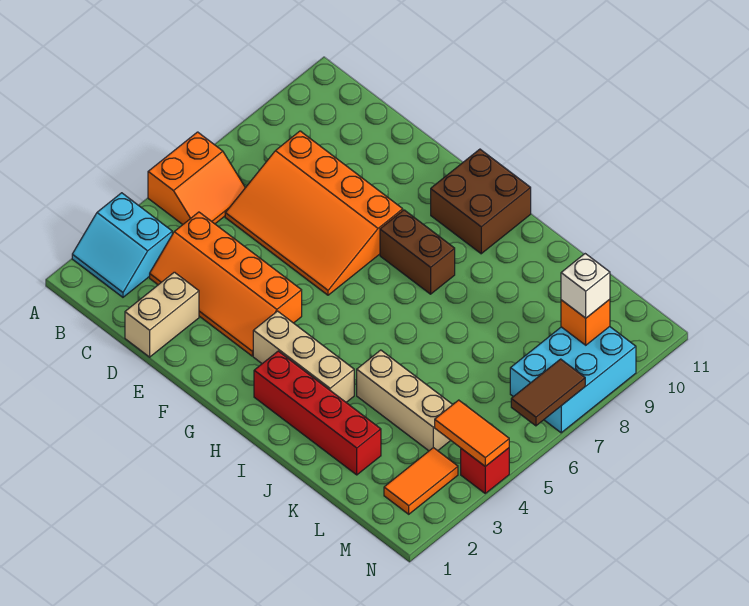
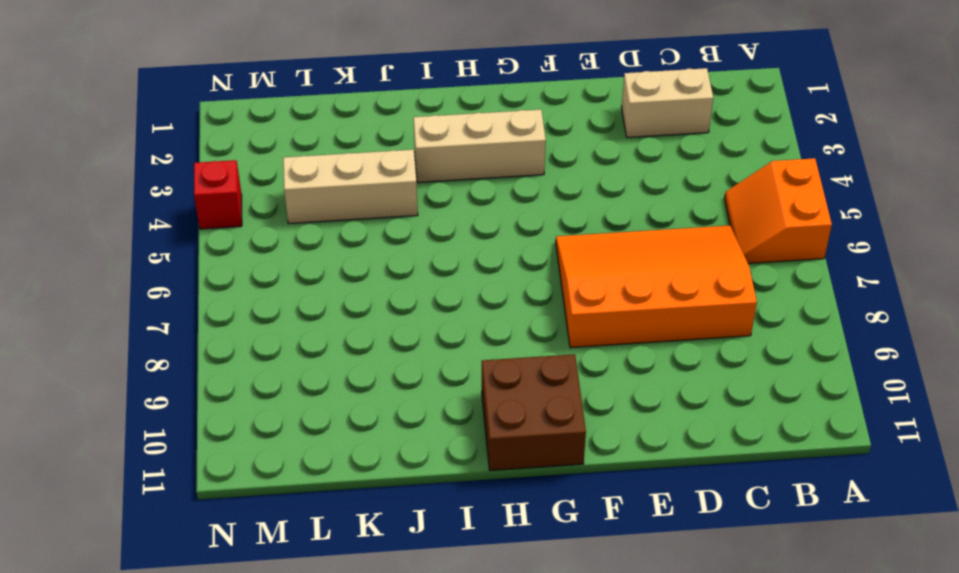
tan 1x2 brick [622,68,713,138] -> tan 1x2 brick turned to [125,272,199,357]
none -> cyan 2x2 slope [72,193,172,297]
none -> orange 2x4 slope [150,212,302,356]
none -> brown 1x2 brick [380,210,455,294]

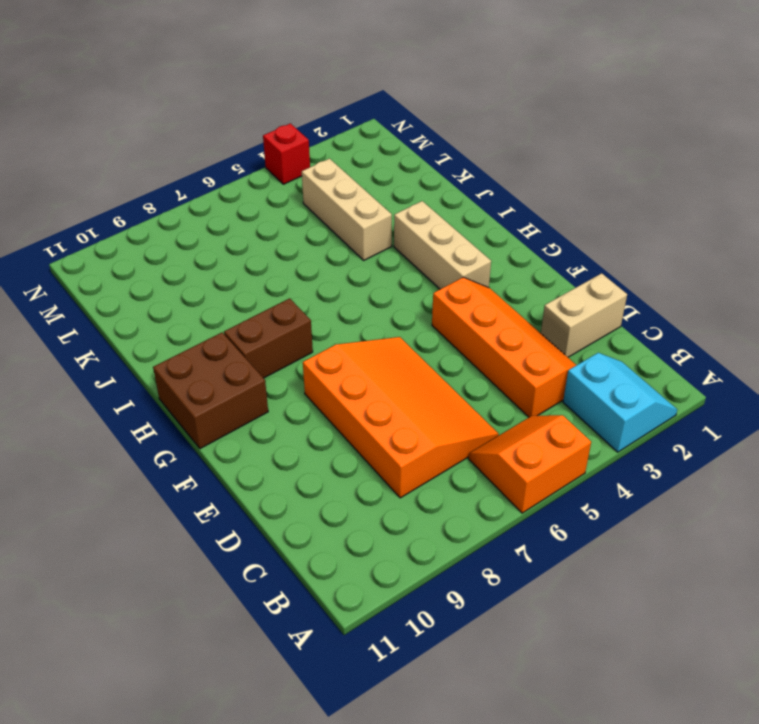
brown 1x2 brick [224,298,313,378] -> brown 1x2 brick turned to [380,210,455,294]
none -> red 1x4 brick [254,351,381,475]
none -> orange 1x2 tile [384,448,458,514]
none -> cyan 2x3 brick [510,327,636,433]

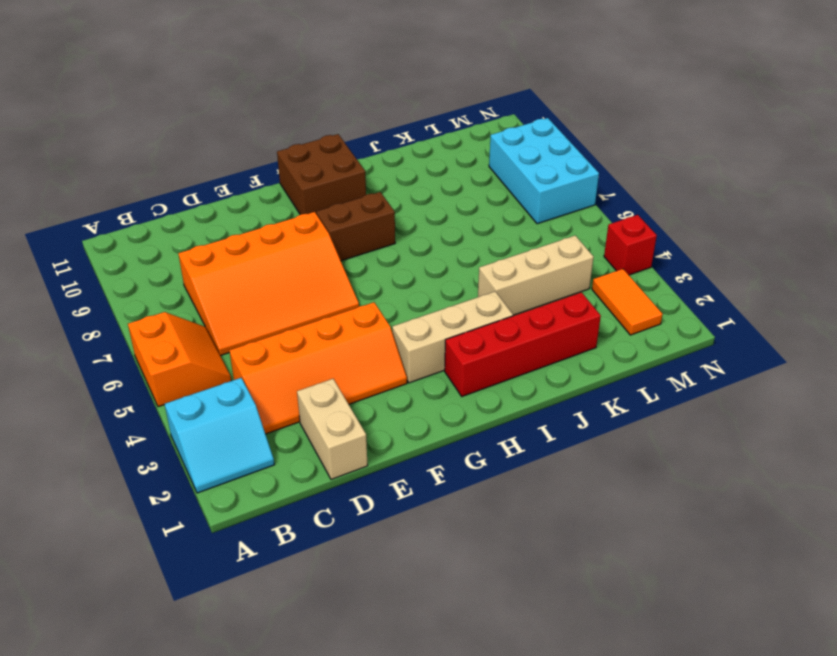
none -> orange 1x2 tile [435,400,509,466]
none -> orange 1x1 brick [561,299,610,345]
none -> brown 1x2 tile [511,359,585,426]

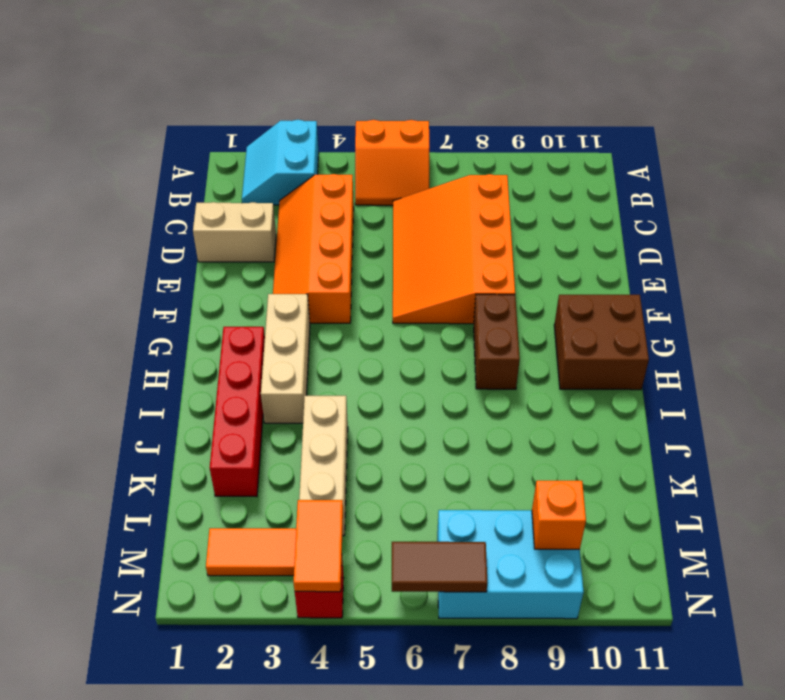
none -> white 1x1 brick [561,254,610,318]

